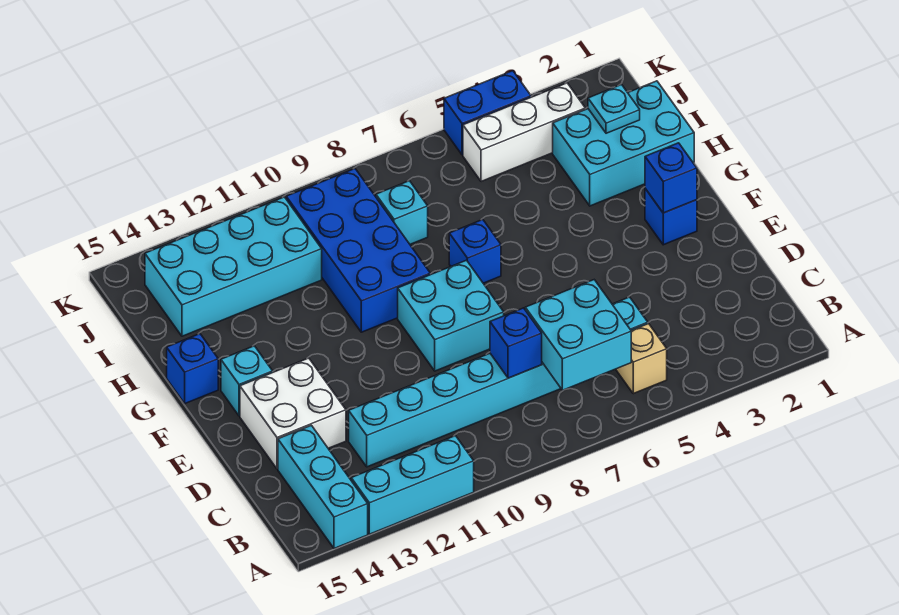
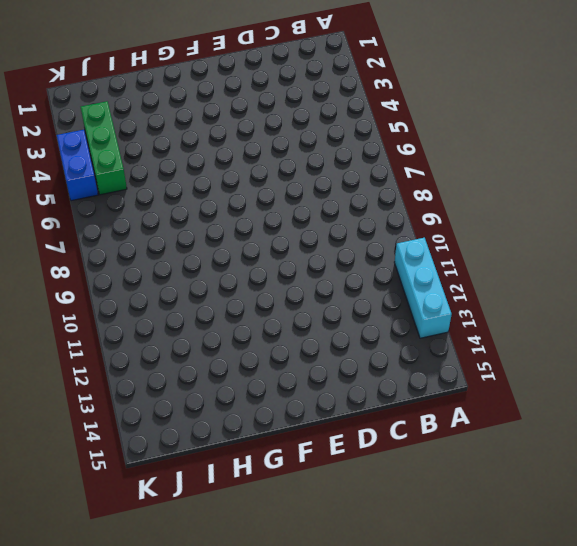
green 1x3 brick [81,101,127,195] -> white 1x3 brick [463,83,585,182]
none -> cyan 1x3 brick [278,425,368,549]
none -> tan 1x1 brick [616,324,667,394]
none -> cyan 1x8 brick [349,297,648,467]

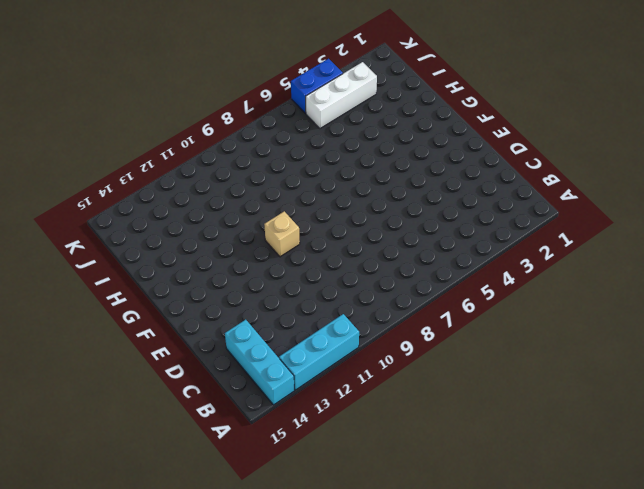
tan 1x1 brick [264,211,300,257] -> tan 1x1 brick moved to [616,324,667,394]
none -> cyan 1x8 brick [349,297,648,467]
none -> white 2x2 brick [240,358,346,469]
none -> cyan 2x2 brick [398,260,504,371]

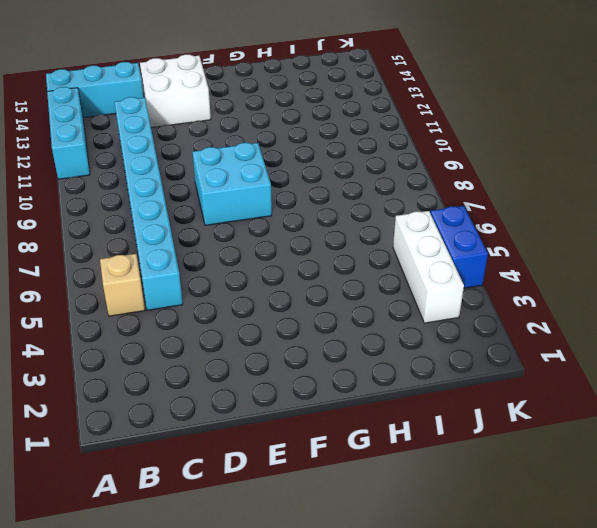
none -> blue 1x1 brick [645,189,697,245]
none -> cyan 1x1 brick [221,346,273,416]
none -> blue 1x1 brick [449,220,501,283]

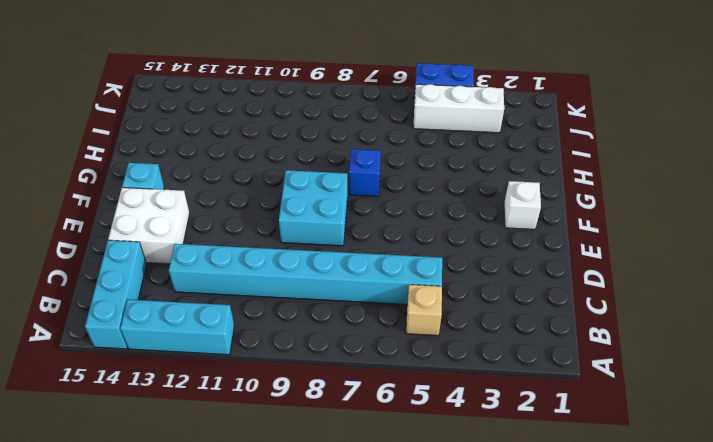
white 1x1 brick [504,181,541,230] -> blue 1x1 brick [645,189,697,245]
none -> blue 2x4 brick [286,169,430,332]
none -> blue 1x1 brick [167,334,218,403]
none -> cyan 2x3 brick [553,81,694,206]

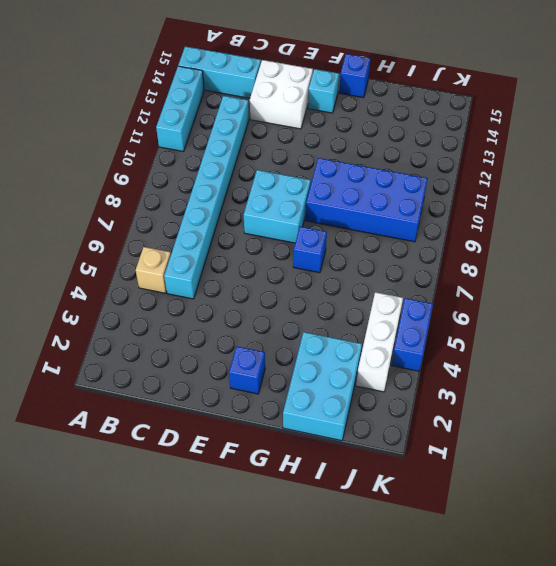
none -> cyan 1x1 brick [376,181,428,244]
none -> cyan 2x4 brick [145,197,322,336]
none -> cyan 2x2 brick [525,280,631,390]

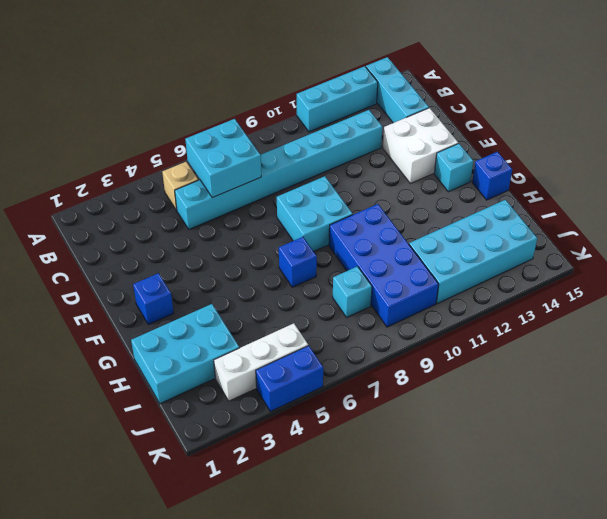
none -> blue 1x1 brick [490,308,542,378]
none -> blue 1x1 brick [645,143,697,213]
none -> cyan 1x1 plate [588,85,640,133]

